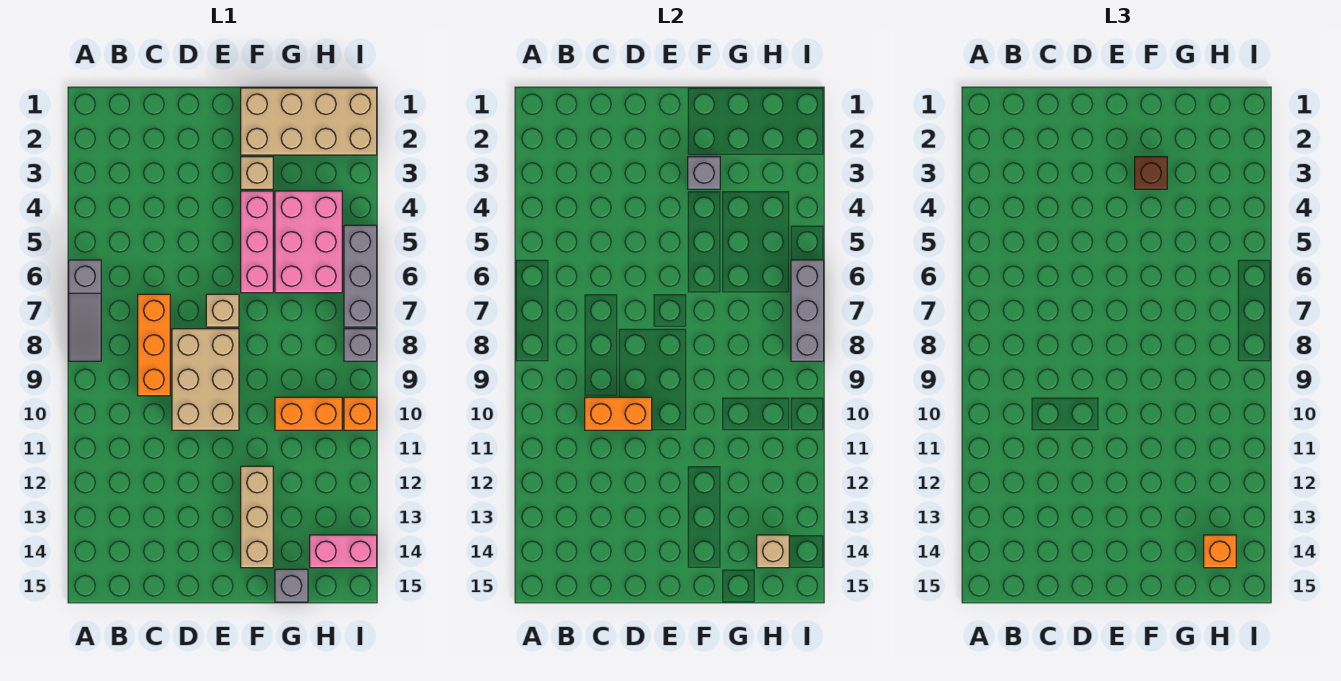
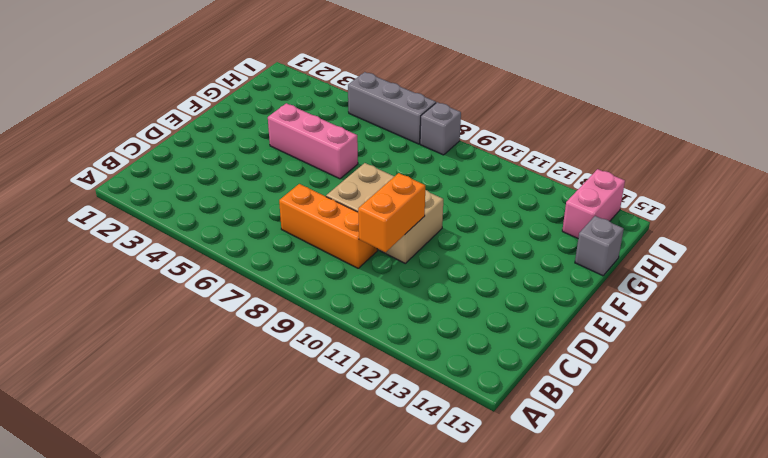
none -> grey 1x3 slope [69,260,101,361]
none -> tan 1x1 brick [206,294,239,327]
none -> tan 2x4 brick [241,88,377,155]

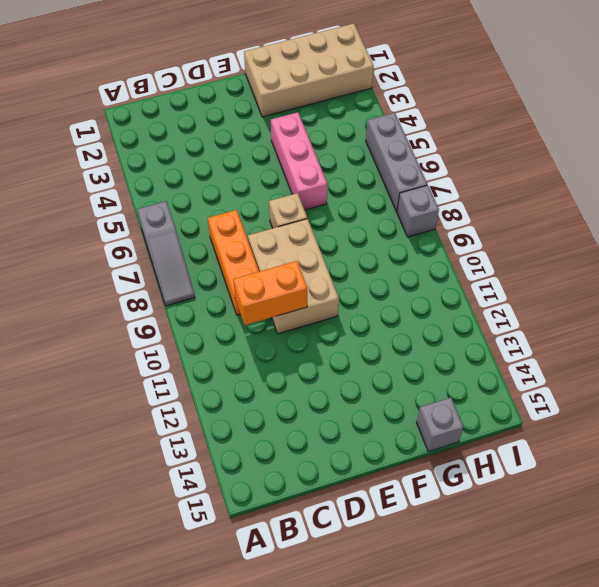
none -> tan 1x1 brick [241,157,273,189]
none -> tan 1x3 brick [241,466,273,568]
none -> pink 2x3 brick [275,191,342,293]

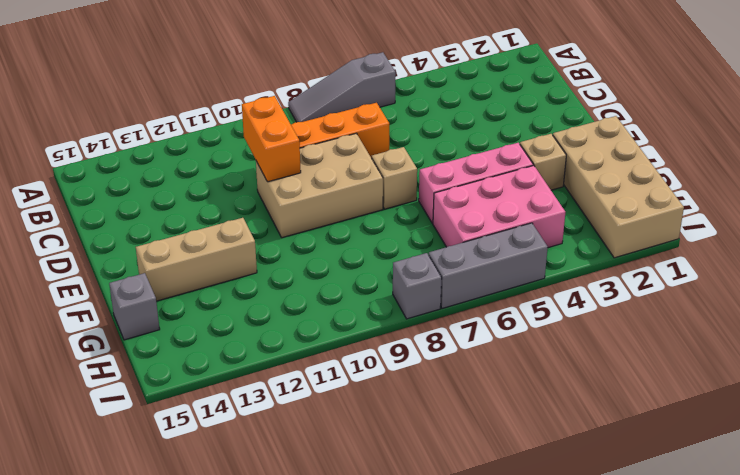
none -> orange 1x2 brick [275,397,342,430]
none -> pink 1x2 brick [310,535,377,568]
none -> orange 1x1 brick [344,397,377,430]

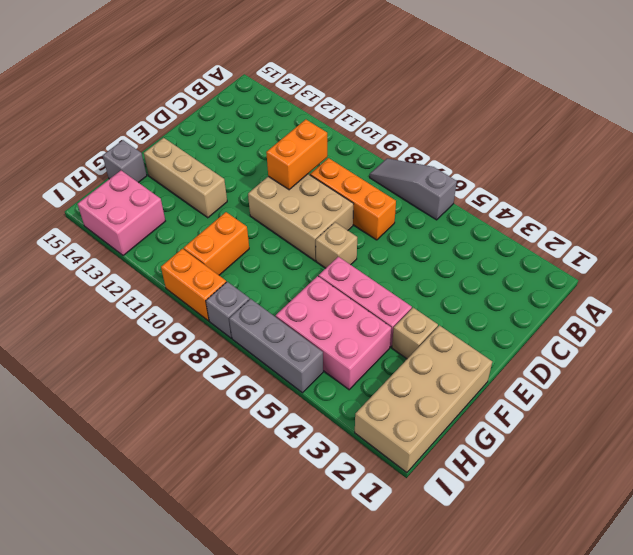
pink 2x2 brick [78,170,165,256] -> pink 1x2 brick [310,535,377,568]
orange 1x2 brick [161,249,226,321] -> orange 1x1 brick [344,397,377,430]
none -> grey 1x1 brick [688,157,720,189]
none -> tan 1x1 brick [757,535,789,568]
none -> grey 1x3 brick [791,260,824,361]

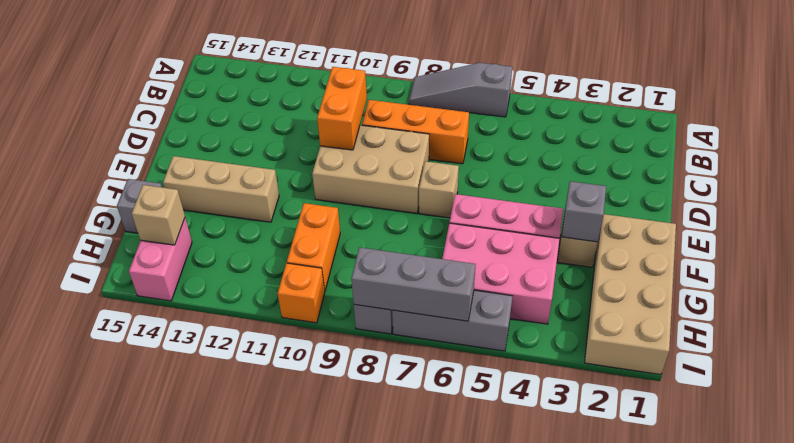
none -> brown 1x1 brick [1135,157,1167,189]
none -> orange 1x1 brick [1204,535,1236,568]

